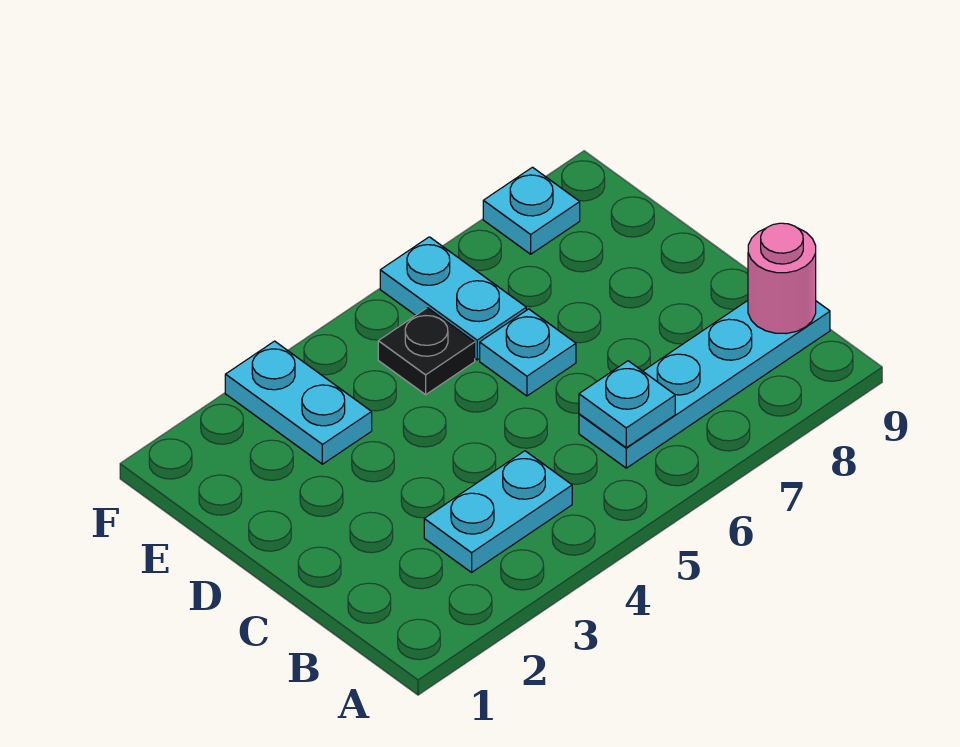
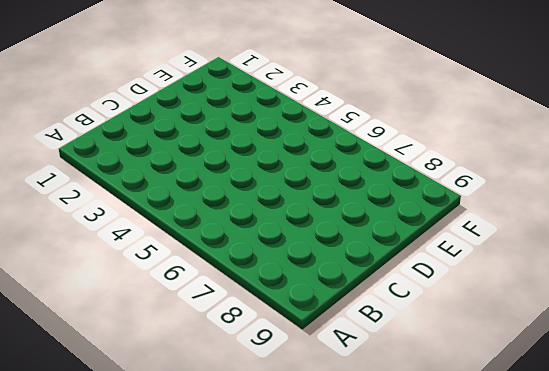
none -> cyan 1x2 plate [424,451,572,572]
none -> cyan 1x4 plate [579,301,830,468]

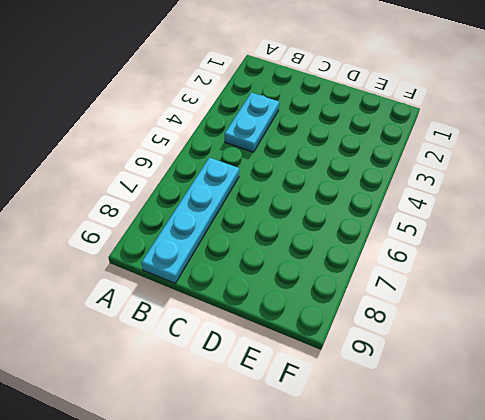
none -> cyan 1x1 plate [480,309,576,396]
none -> cyan 1x2 plate [225,341,372,464]

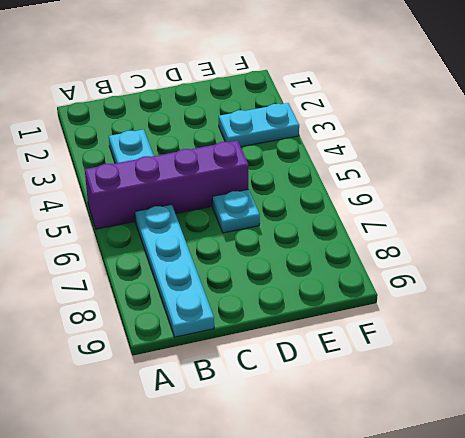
purple 1x4 brick [85,140,248,229] -> none
none -> black 1x1 plate [378,308,475,395]
none -> cyan 1x2 plate [380,237,526,360]

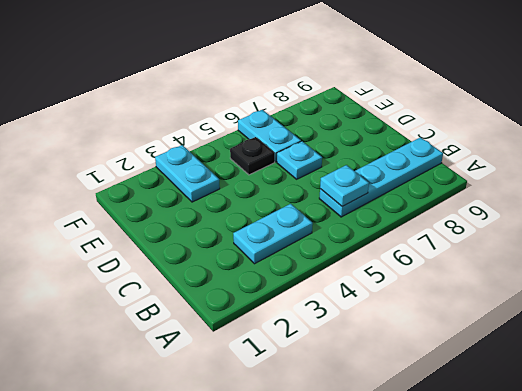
none -> cyan 1x1 plate [483,167,580,254]
none -> pink 1x1 round brick [748,223,816,334]

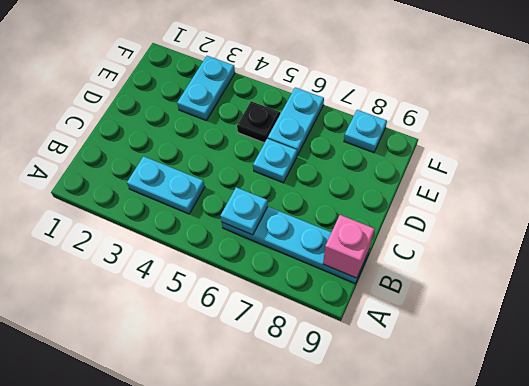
pink 1x1 brick [323,215,375,278] -> pink 1x1 round brick [748,223,816,334]

